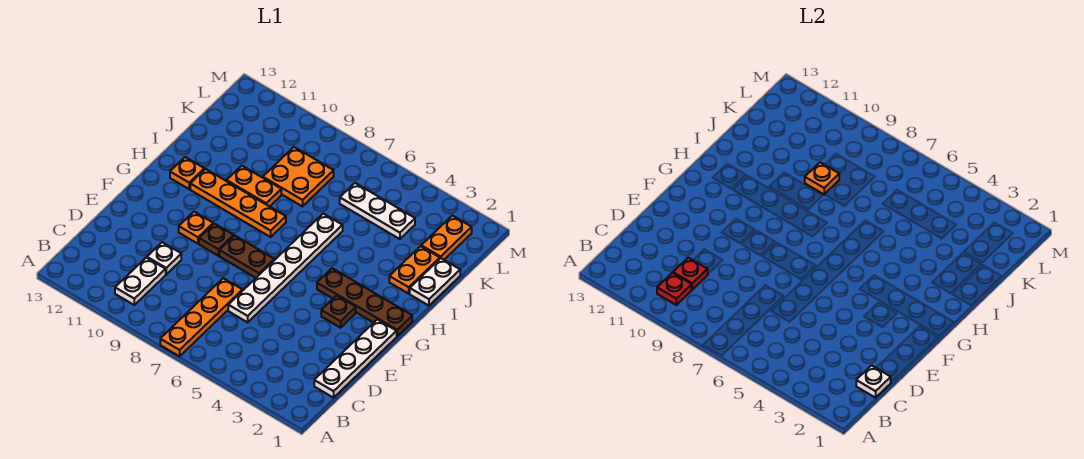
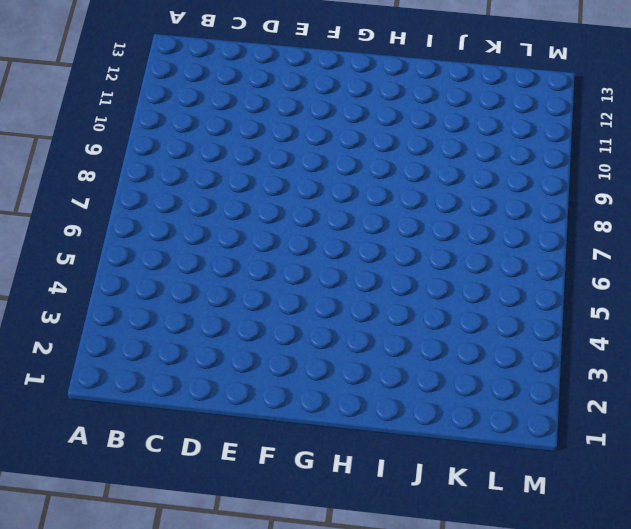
none -> orange 1x4 plate [160,278,243,356]
none -> white 1x2 plate [115,258,166,305]
none -> white 1x4 plate [314,320,397,398]

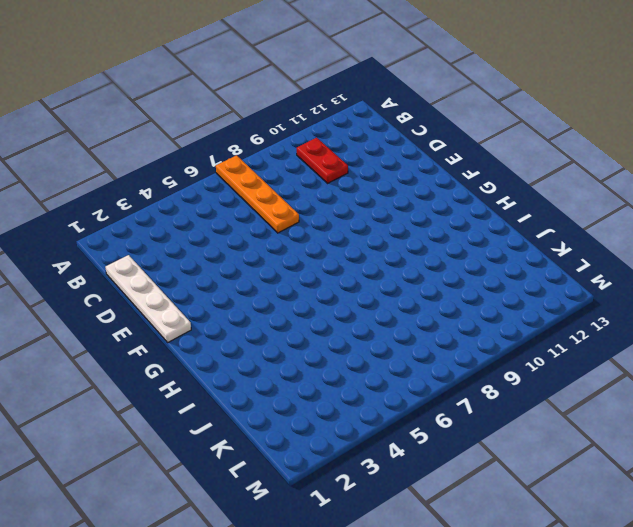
red 1x2 plate [297,138,348,183] -> white 1x2 plate [115,258,166,305]
none -> white 1x6 plate [228,214,343,322]
none -> white 1x1 plate [147,242,181,274]
none -> brown 1x1 plate [321,296,356,328]

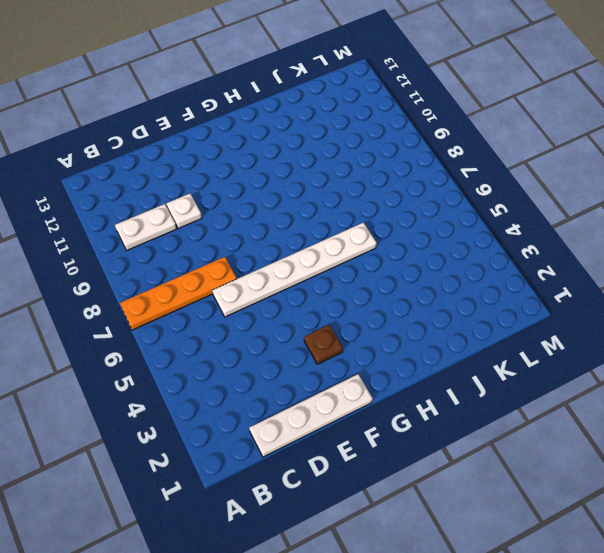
none -> brown 1x2 plate [219,236,274,278]
none -> brown 1x1 plate [199,224,234,256]
none -> orange 1x1 plate [179,212,213,244]

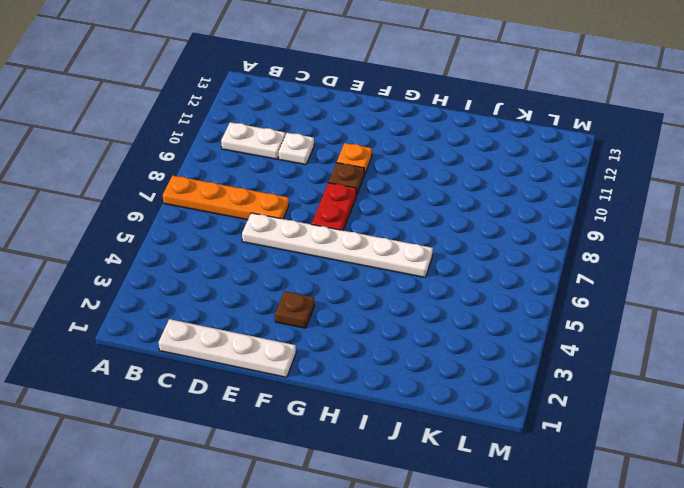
red 1x2 plate [312,183,357,230] -> brown 1x2 plate [219,236,274,278]
none -> brown 1x4 plate [317,268,412,336]
none -> orange 1x4 plate [190,169,286,237]
none -> orange 1x1 plate [170,157,204,189]

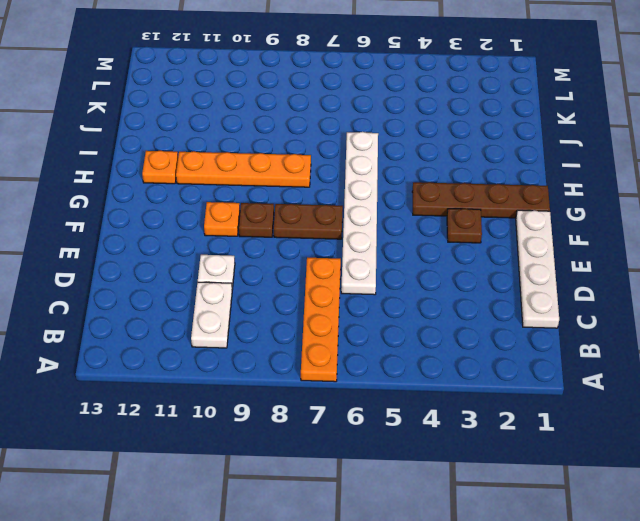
none -> white 1x2 plate [410,258,460,306]
none -> orange 1x2 plate [389,246,440,294]
none -> orange 1x2 plate [227,166,281,207]

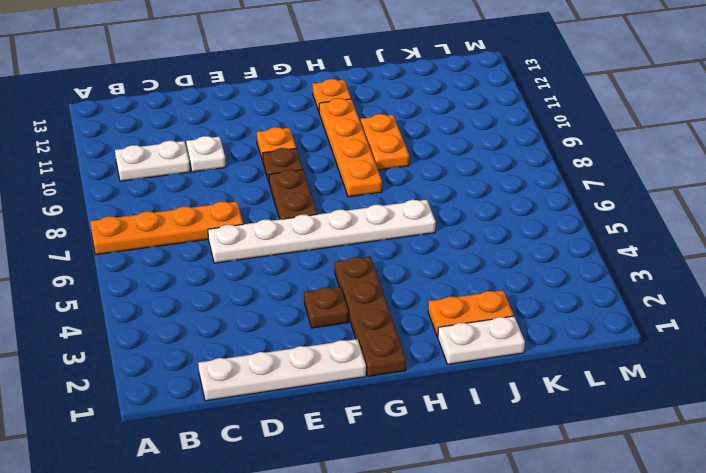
none -> orange 2x2 plate [263,147,334,206]
none -> orange 1x2 plate [421,216,472,260]
none -> white 1x3 plate [340,183,415,239]

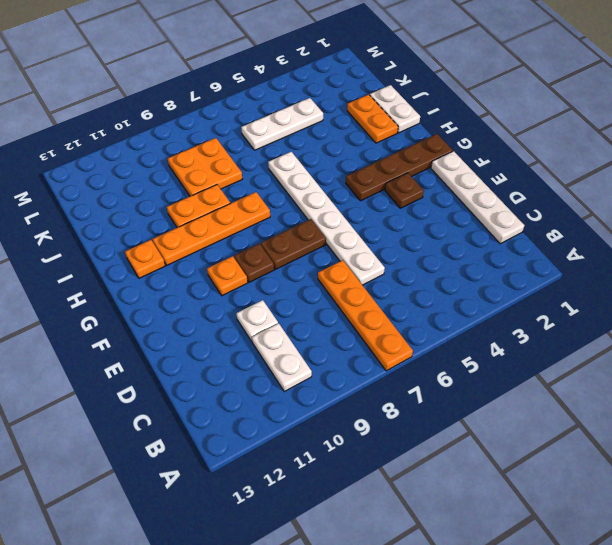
none -> orange 1x2 plate [421,216,472,260]
none -> red 1x1 plate [657,273,692,305]
none -> white 1x1 plate [856,366,891,398]

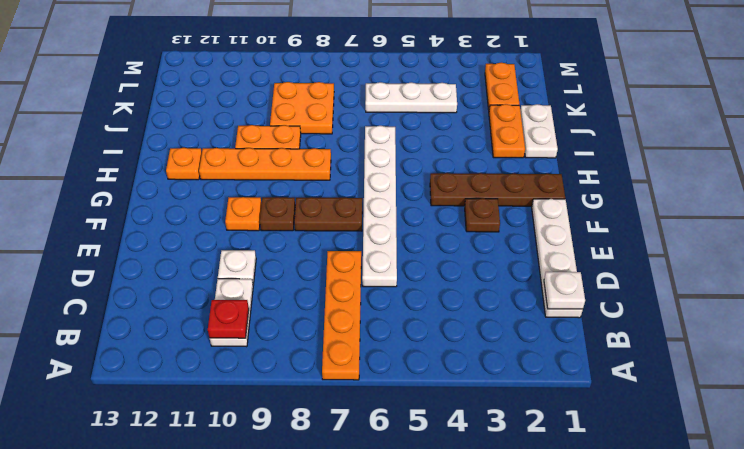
none -> red 1x1 plate [673,258,708,290]
none -> orange 1x1 plate [805,162,839,194]

